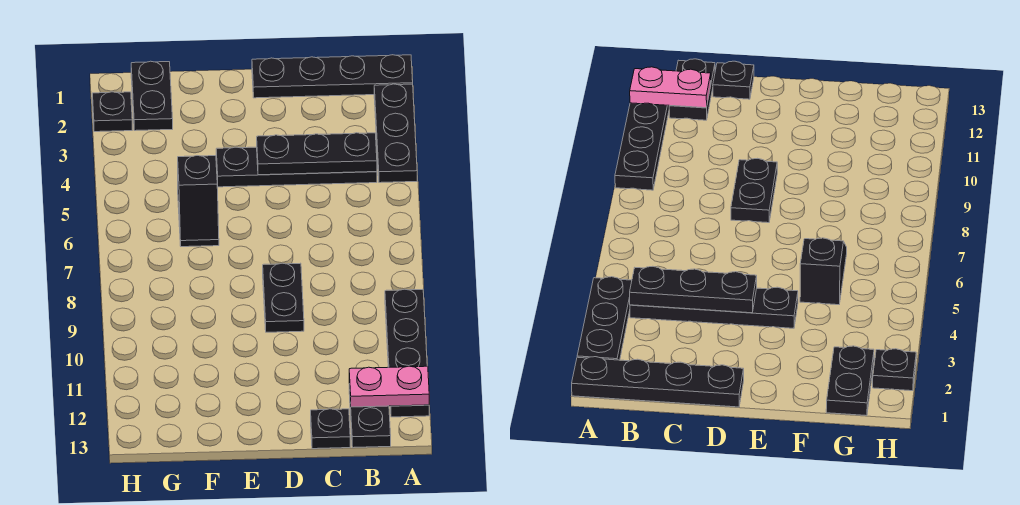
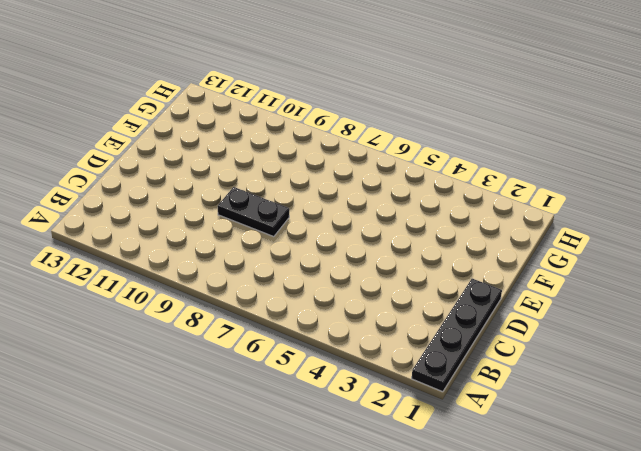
none -> black 1x3 plate [374,84,417,183]
none -> black 1x4 plate [385,289,429,417]
none -> black 1x4 plate [216,147,377,187]

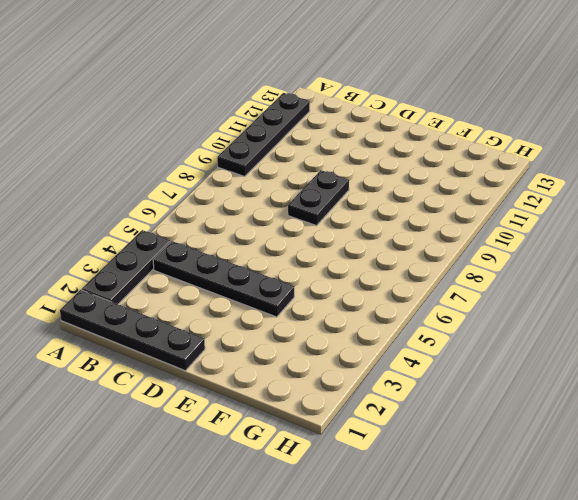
none -> black 1x2 plate [349,384,391,448]
none -> black 1x1 plate [311,409,350,449]
none -> black 1x2 slope [178,156,219,247]

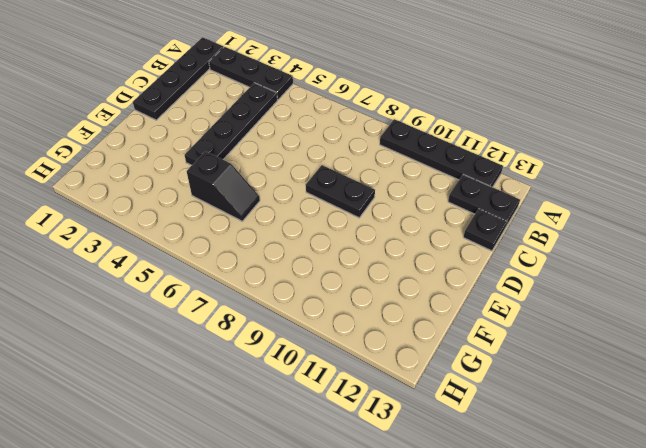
none -> black 1x2 plate [131,61,173,131]
none -> black 1x1 plate [92,92,132,132]
none -> pink 1x2 plate [349,366,429,407]

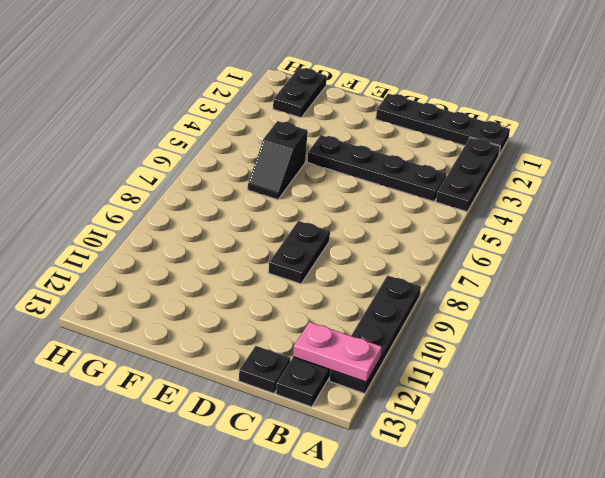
none -> black 1x1 plate [92,92,132,132]
none -> black 1x3 plate [257,133,377,175]

